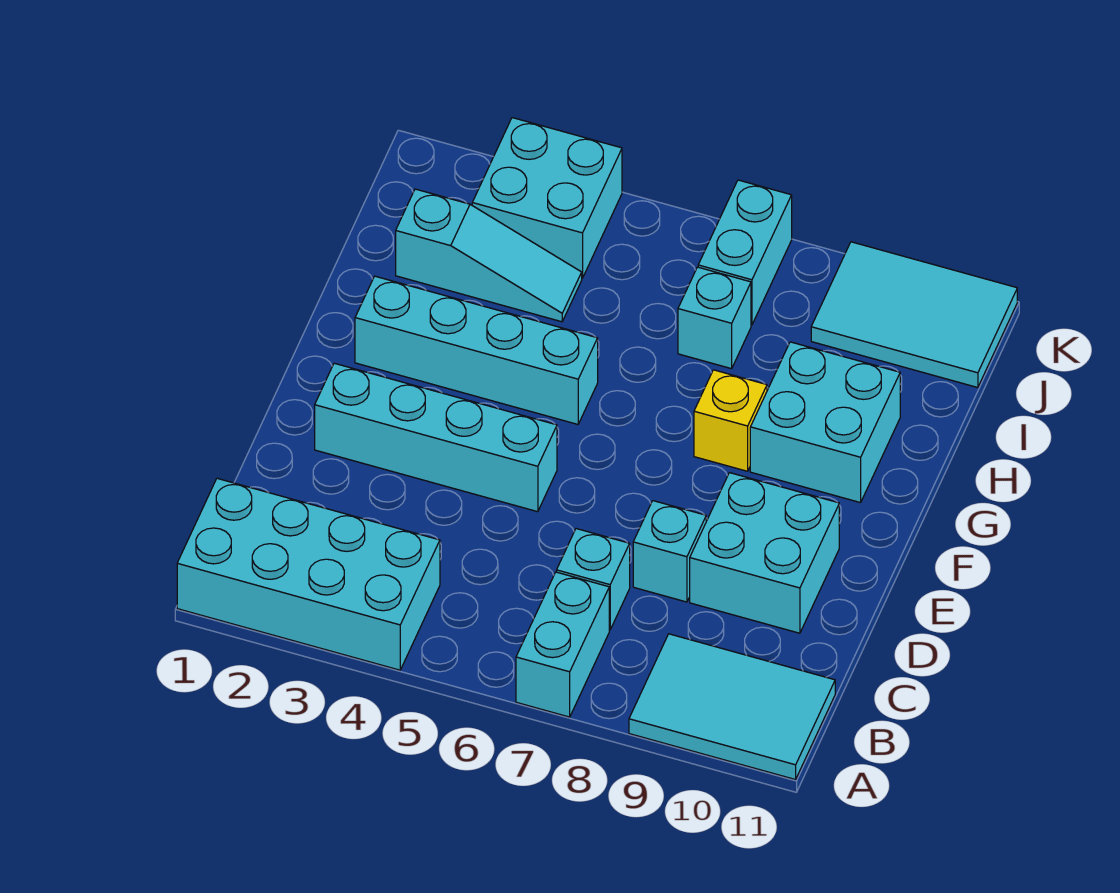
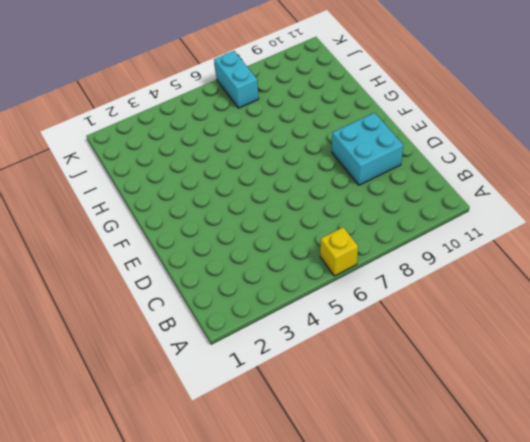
yellow 1x1 brick [320,227,358,276] -> yellow 1x1 brick moved to [694,370,767,471]
none -> cyan 2x4 brick [177,478,440,670]
none -> cyan 1x2 brick [516,572,609,717]
none -> cyan 2x3 tile [629,634,835,780]

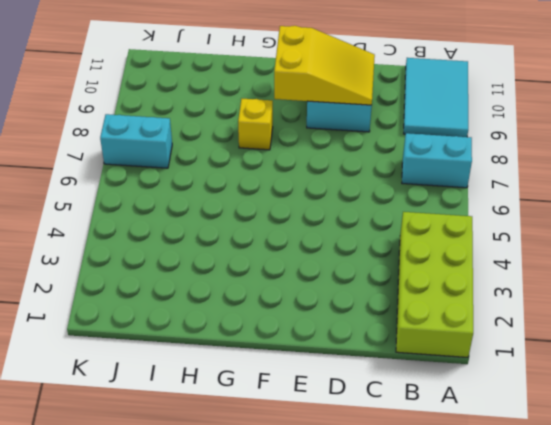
lime 2x4 brick [396,212,473,357] -> cyan 2x4 brick [177,478,440,670]
yellow 2x3 slope [274,26,375,105] -> none
none -> cyan 1x1 brick [557,529,630,630]
none -> cyan 1x1 brick [633,501,706,602]
none -> cyan 1x4 brick [315,363,557,512]

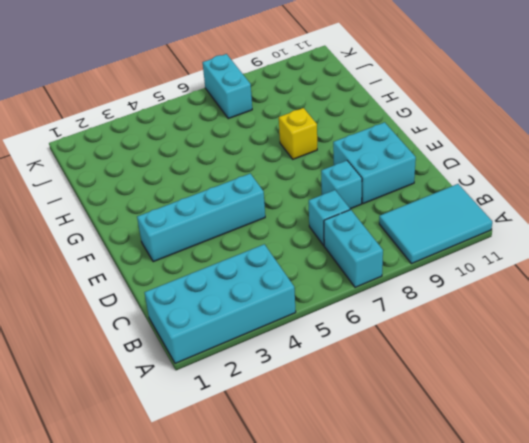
none -> cyan 1x4 brick [355,276,598,424]
none -> cyan 2x2 brick [750,342,900,503]
none -> cyan 1x3 slope [396,189,582,322]

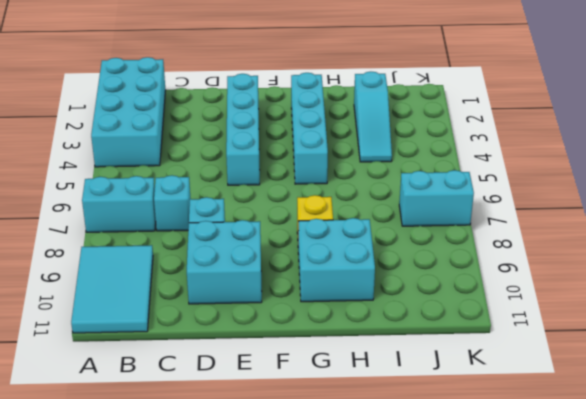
none -> cyan 1x1 brick [678,267,751,369]
none -> cyan 2x2 brick [472,118,622,278]
none -> cyan 2x3 tile [811,242,1017,388]

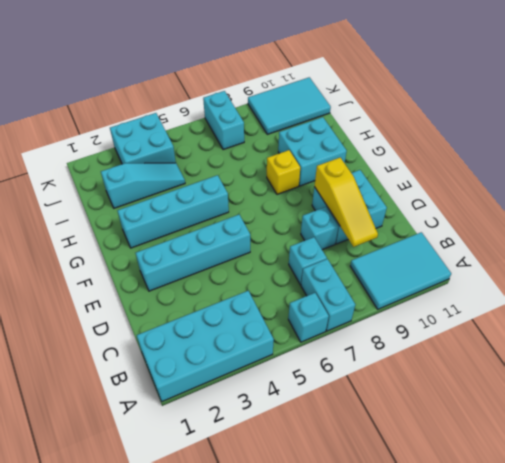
cyan 1x1 brick [288,293,329,342] -> cyan 1x1 brick moved to [678,267,751,369]
yellow 1x3 slope [314,158,378,247] -> none

